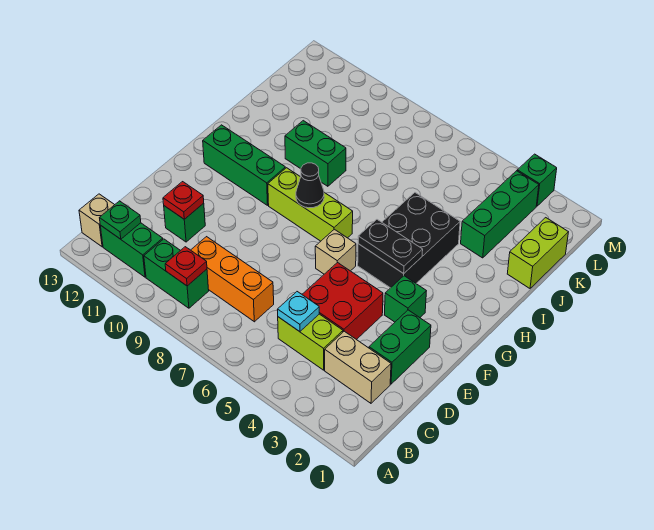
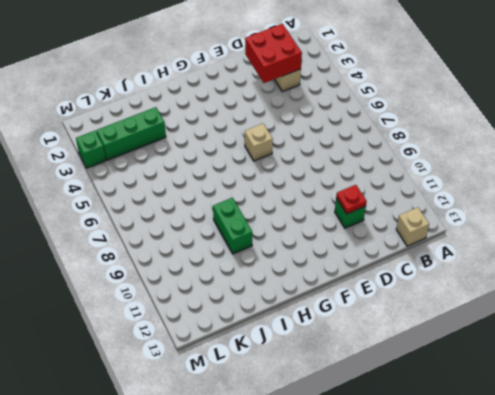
red 2x2 brick [245,24,302,83] -> red 2x2 brick moved to [302,262,383,340]
none -> green 1x2 brick [144,239,209,308]
none -> green 1x2 brick [100,223,163,277]
none -> lime 1x2 brick [278,314,343,370]

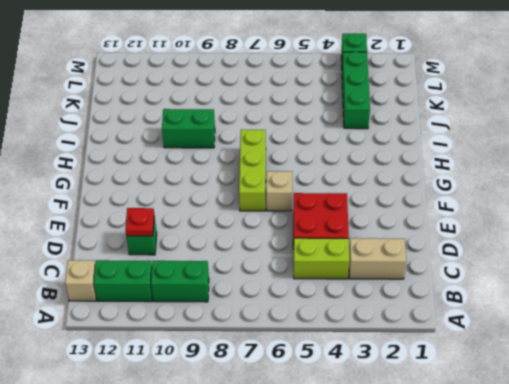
lime 1x3 brick [239,130,266,211] -> lime 1x3 brick turned to [268,168,353,241]
none -> orange 1x3 brick [191,237,274,322]
none -> green 1x2 brick [369,310,431,384]
none -> green 1x1 brick [385,276,426,322]

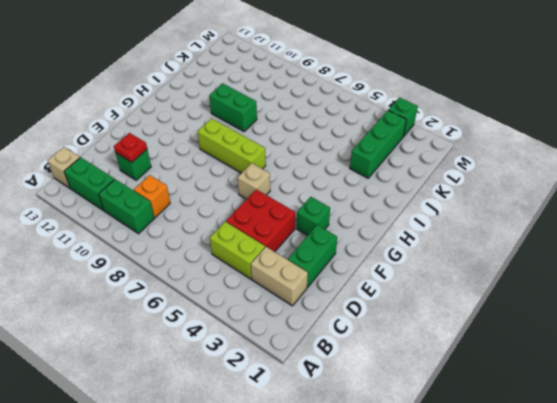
orange 1x1 brick [134,175,170,218] -> orange 1x3 brick [191,237,274,322]
none -> black 2x3 brick [358,193,460,288]
none -> green 1x3 brick [203,125,285,205]
none -> lime 1x2 brick [507,218,568,288]

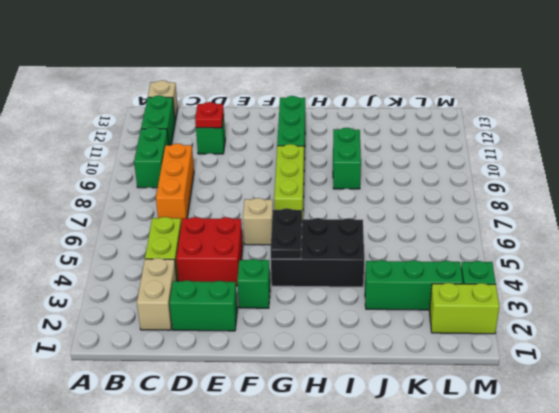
lime 1x2 brick [429,283,499,334] -> lime 1x2 brick moved to [507,218,568,288]
none -> red 1x1 plate [165,247,207,286]
none -> green 1x1 plate [100,201,141,239]
none -> cyan 1x1 plate [277,292,319,332]

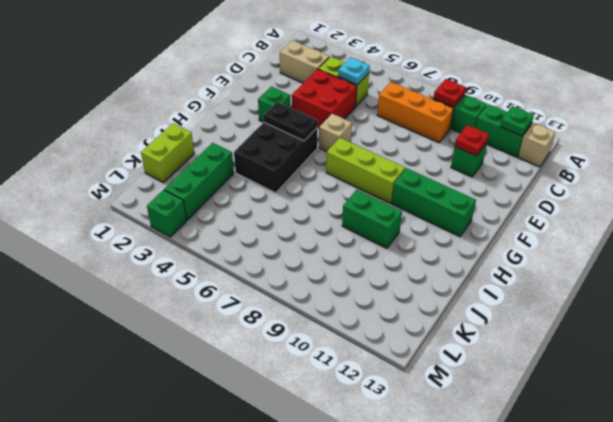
none -> green 1x2 brick [369,310,431,384]
none -> black 1x1 cone [296,163,324,208]

